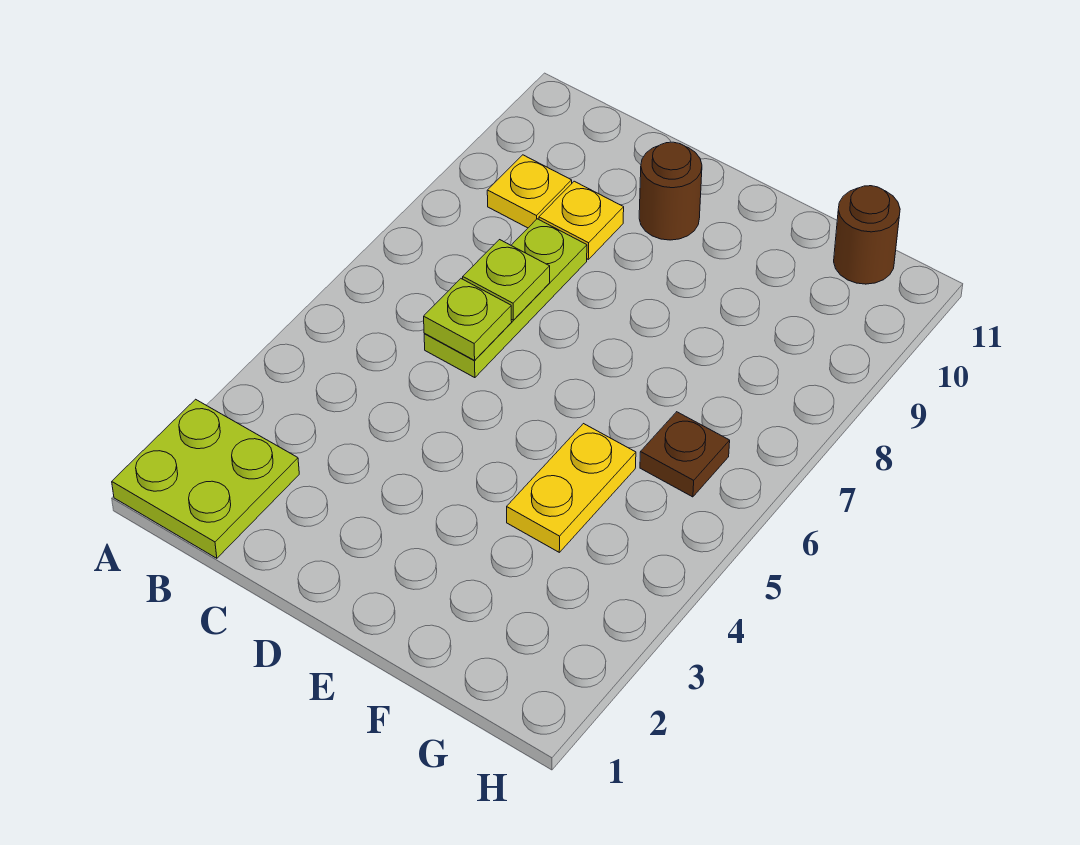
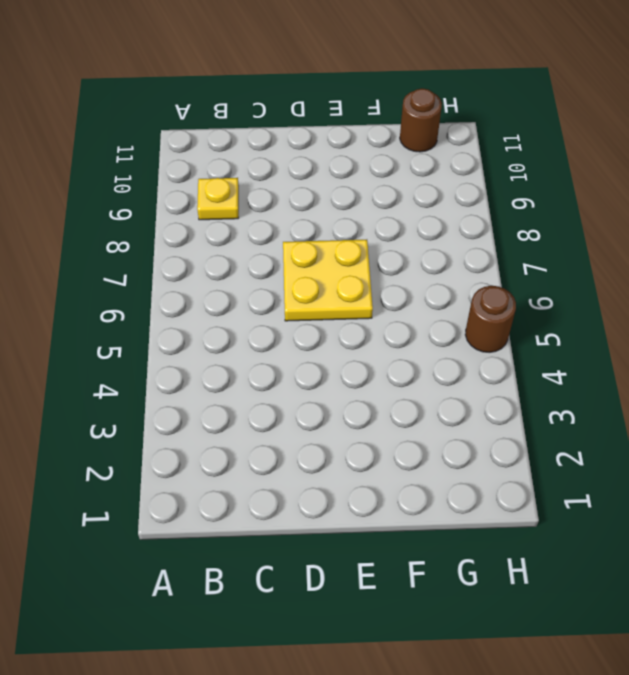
yellow 2x2 plate [283,240,373,321] -> none
brown 1x1 round brick [465,286,516,353] -> brown 1x1 round brick moved to [639,142,702,240]
none -> lime 2x2 plate [112,399,299,558]
none -> lime 1x3 plate [424,219,587,378]

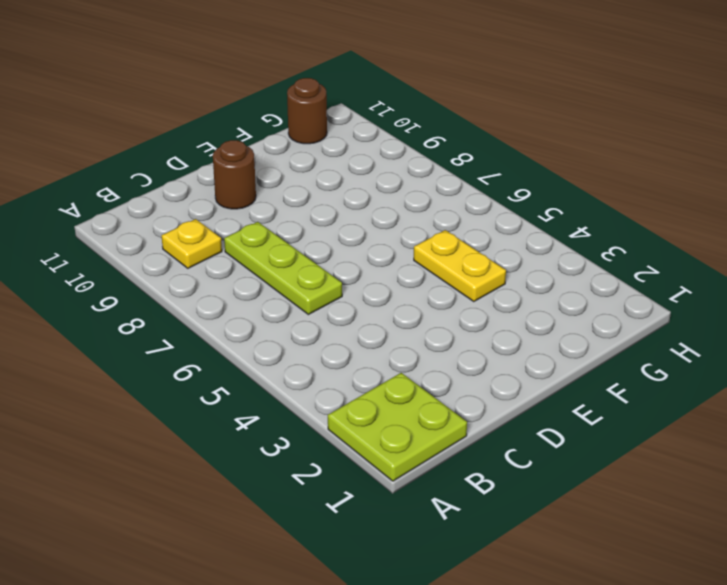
none -> yellow 1x1 plate [539,181,624,259]
none -> brown 1x1 plate [640,412,730,497]

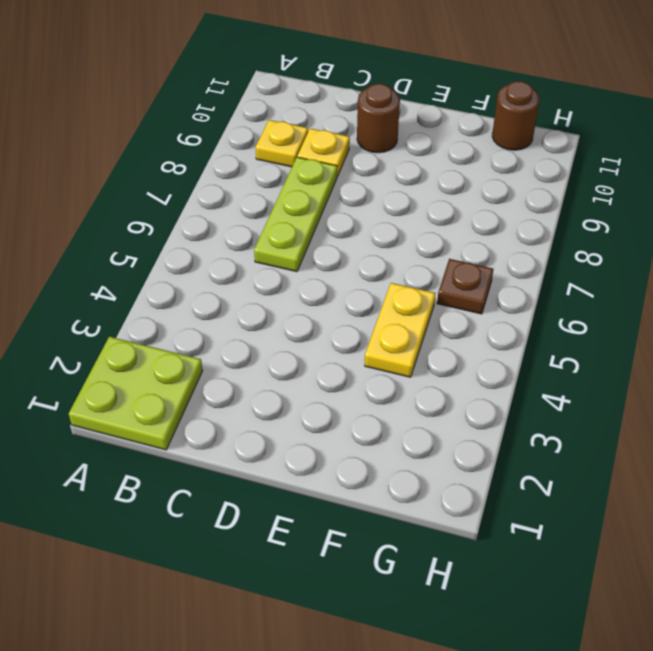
none -> lime 1x1 plate [424,279,512,360]
none -> lime 1x1 plate [463,240,550,320]

